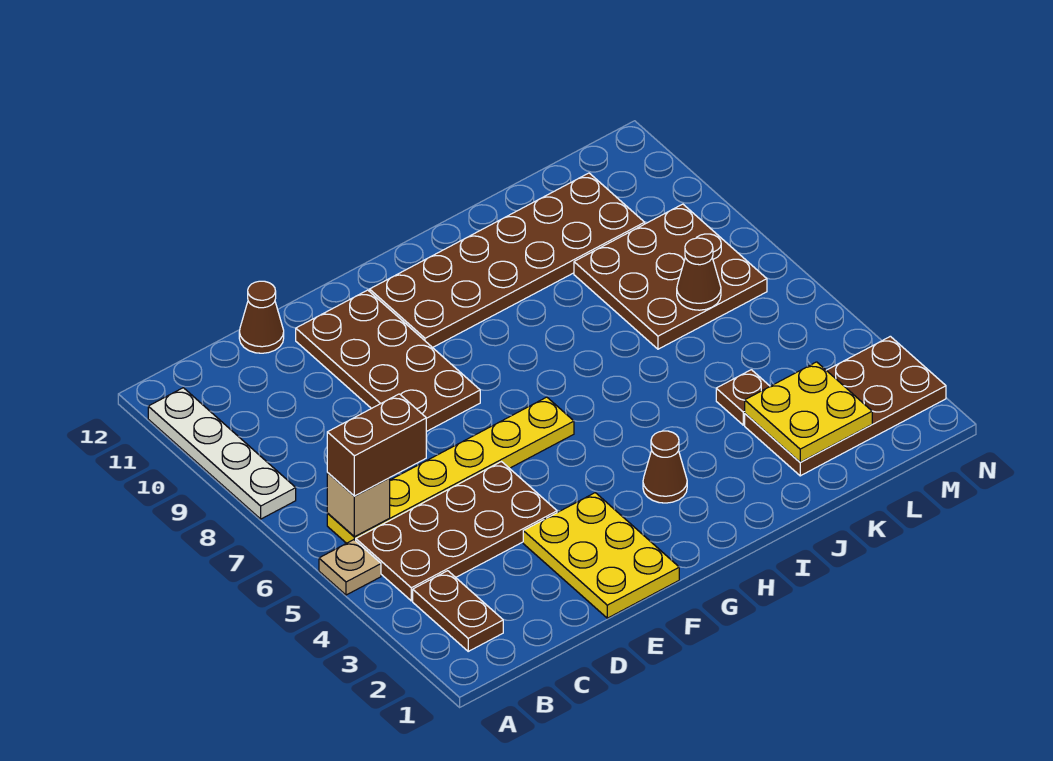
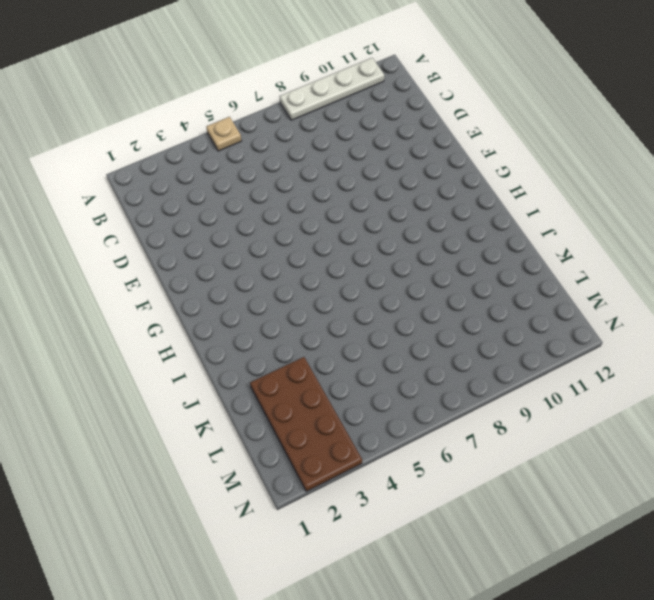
none -> brown 1x2 plate [413,571,503,651]
none -> brown 2x4 plate [356,462,557,601]
none -> yellow 1x6 plate [327,397,574,543]

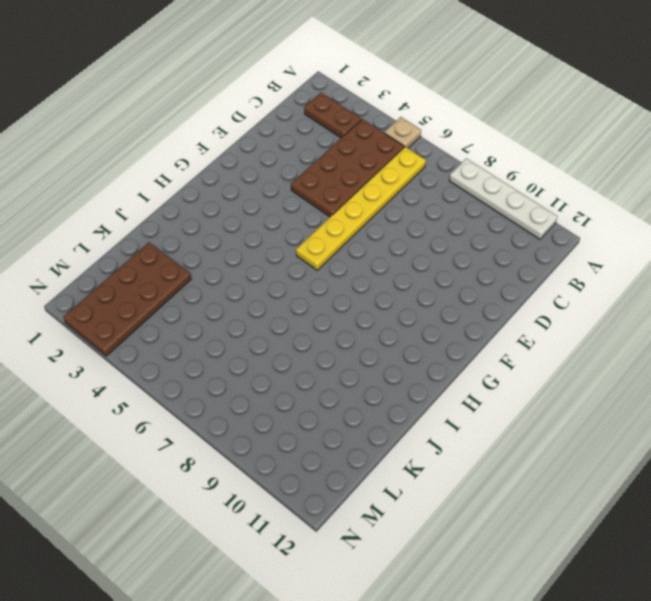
none -> brown 1x1 cone [239,281,284,353]
none -> yellow 2x3 plate [523,493,679,618]
none -> brown 2x4 plate [296,290,480,432]

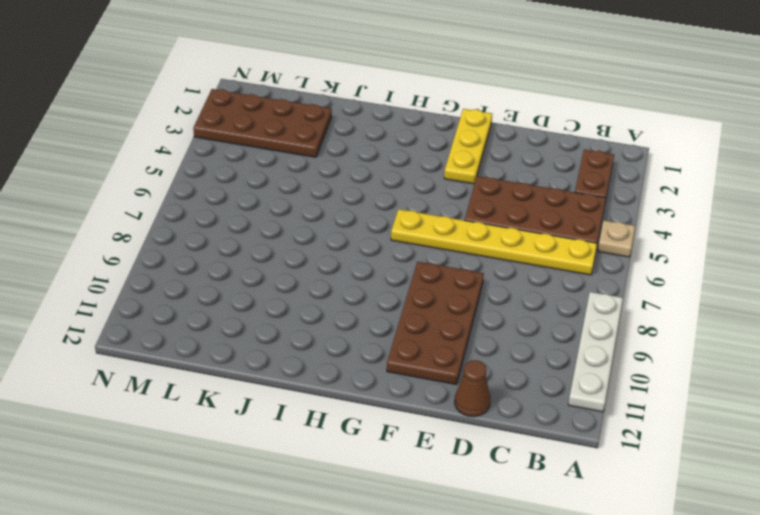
yellow 1x3 plate [444,109,492,184] -> yellow 2x3 plate [523,493,679,618]
none -> brown 2x6 plate [370,173,645,348]
none -> brown 1x1 cone [643,431,687,503]
none -> brown 1x1 plate [716,370,770,425]

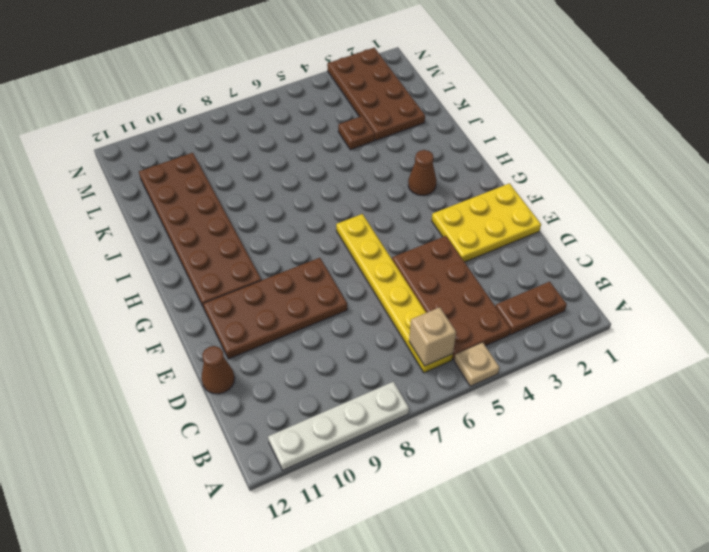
none -> brown 3x3 plate [574,204,767,349]
none -> yellow 2x2 plate [745,362,872,462]
none -> brown 1x1 cone [677,238,721,310]

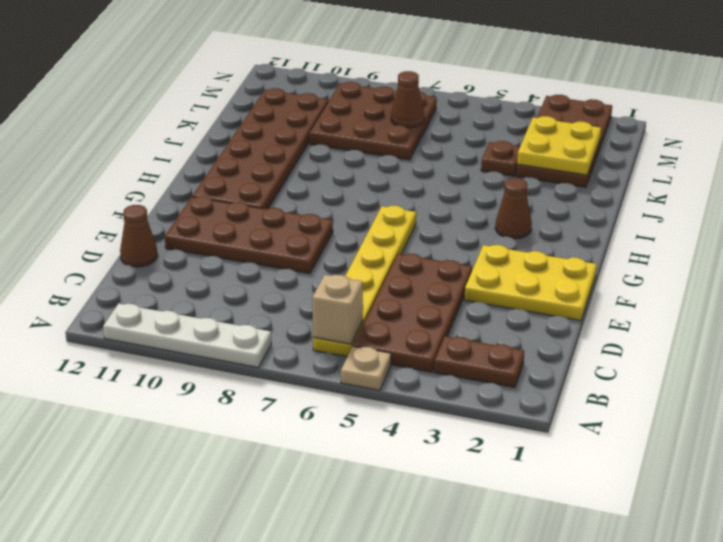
none -> brown 1x2 brick [327,394,426,496]

